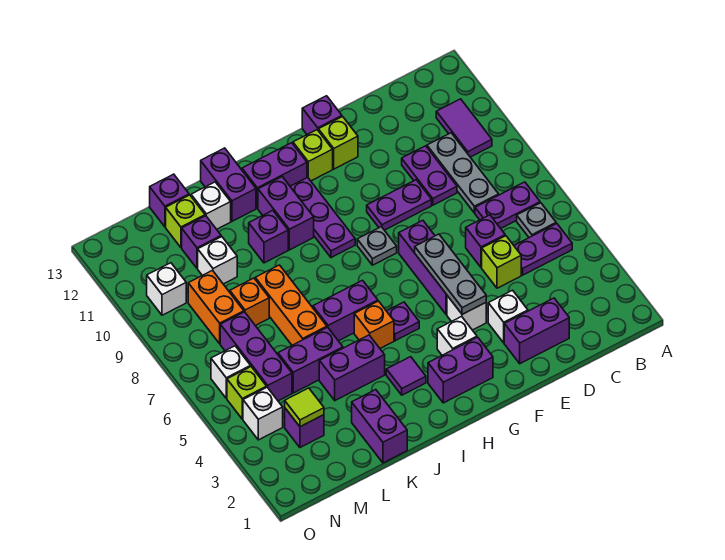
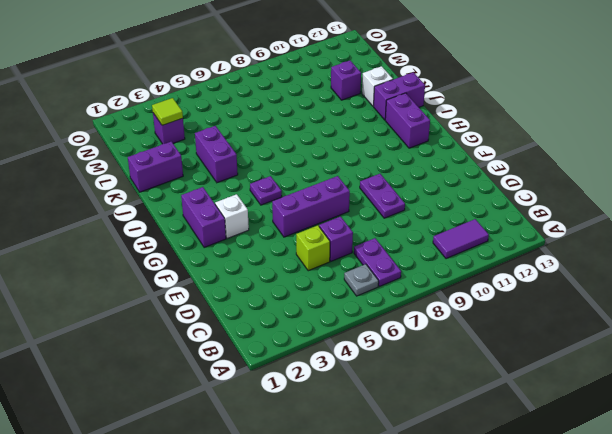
none -> purple 1x2 plate [514,223,572,275]
none -> grey 1x3 plate [427,133,499,213]
none -> purple 1x2 brick [504,298,569,364]
none -> purple 1x2 plate [402,146,457,205]

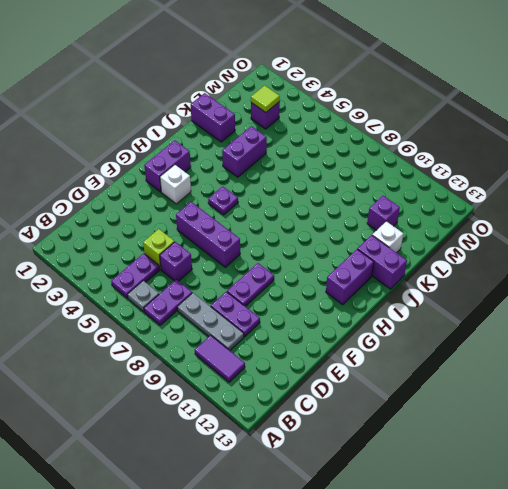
none -> purple 1x2 brick [504,298,569,364]
none -> white 1x1 brick [488,290,528,343]
none -> white 1x1 brick [447,296,486,330]
none -> lime 1x1 brick [318,117,358,169]

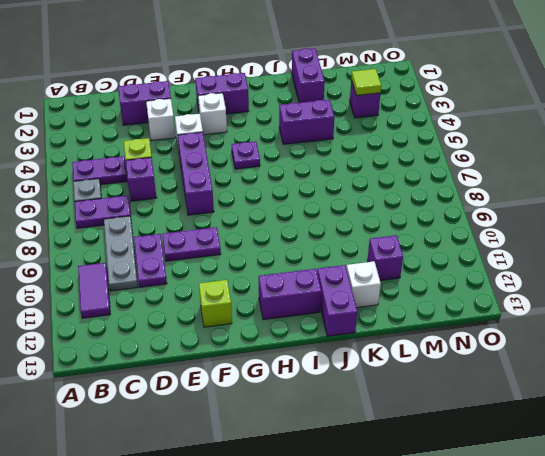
none -> purple 1x1 brick [302,96,342,134]
none -> grey 1x1 plate [357,227,397,265]
none -> lime 1x1 brick [293,130,333,181]
none -> purple 1x3 plate [290,177,355,258]

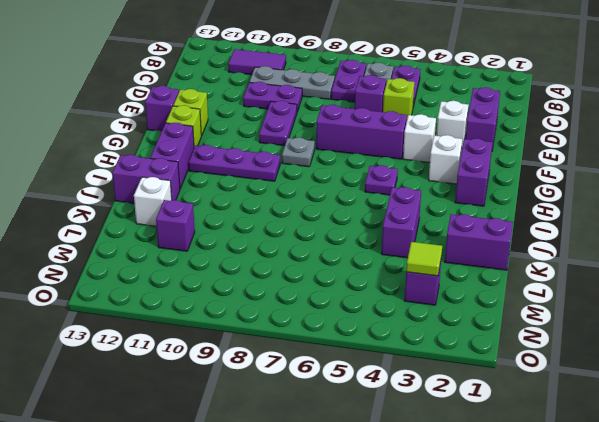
none -> purple 1x1 tile [386,357,426,395]
none -> orange 1x1 brick [354,301,394,348]
none -> purple 1x2 brick [313,280,378,341]
none -> purple 1x2 brick [258,177,314,250]

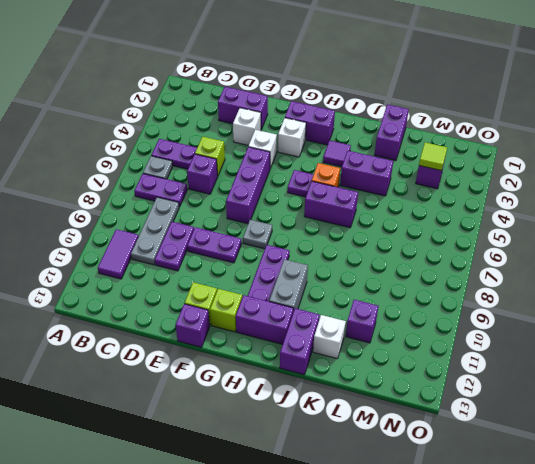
grey 1x2 brick [269,259,308,312] -> purple 1x2 brick [258,177,314,250]
none -> purple 1x1 brick [249,210,288,263]
none -> purple 1x2 brick [278,327,343,393]
none -> orange 1x3 brick [255,265,327,345]
none -> orange 1x1 brick [230,278,269,326]

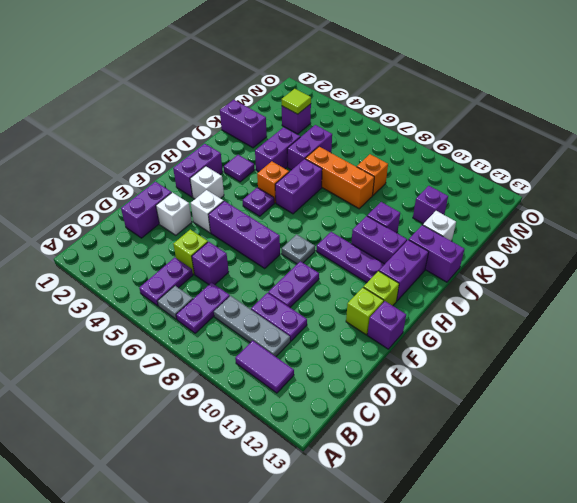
none -> white 1x1 brick [198,236,237,284]
none -> lime 1x1 brick [166,195,205,248]
none -> purple 1x1 brick [150,174,189,227]
none -> purple 1x3 brick [220,312,292,401]

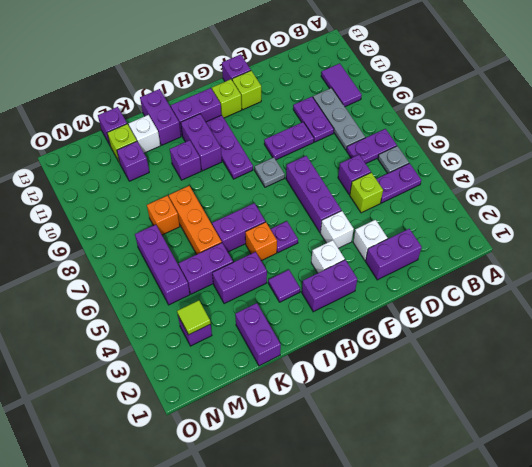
none -> white 1x1 brick [198,236,237,284]
none -> orange 1x2 brick [188,270,244,344]
none -> white 1x1 brick [243,387,283,440]
none -> lime 1x1 brick [227,367,267,419]

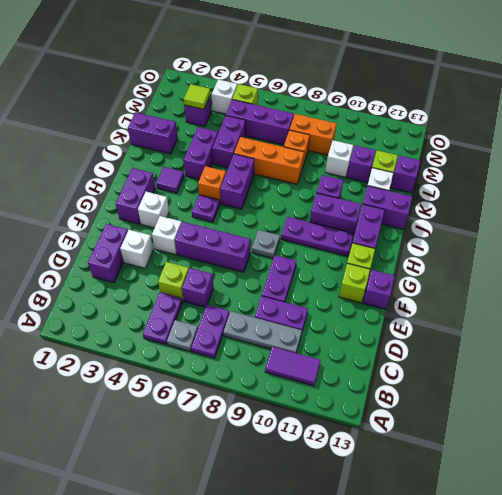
none -> white 1x1 brick [211,346,251,398]
none -> white 1x1 brick [147,263,186,315]
none -> grey 1x3 plate [415,234,486,314]

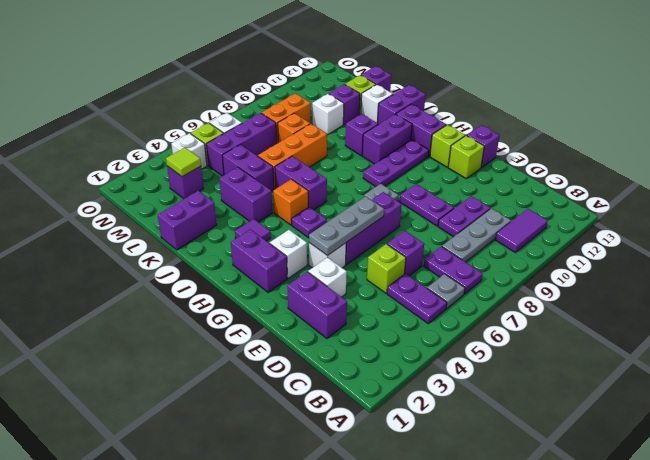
none -> white 1x1 brick [147,263,186,315]

